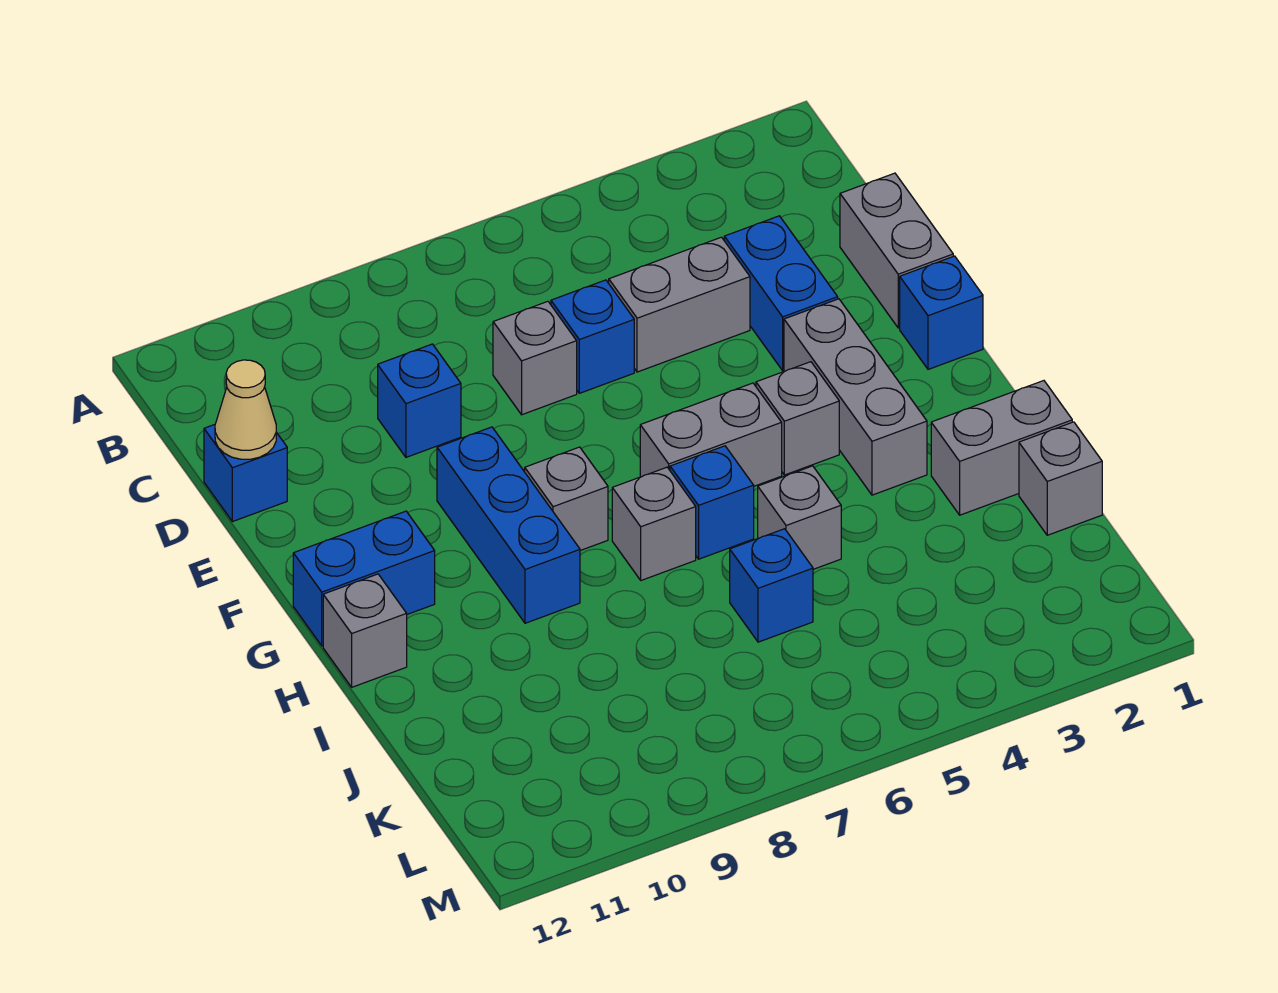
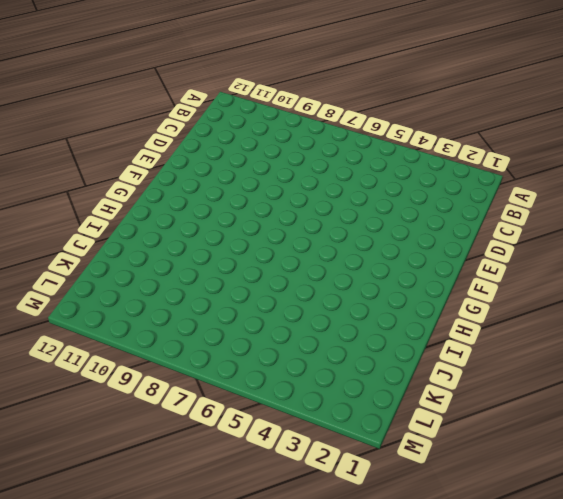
none -> grey 1x2 brick [840,173,953,328]
none -> blue 1x2 brick [724,216,838,371]
none -> grey 1x2 brick [609,237,750,372]

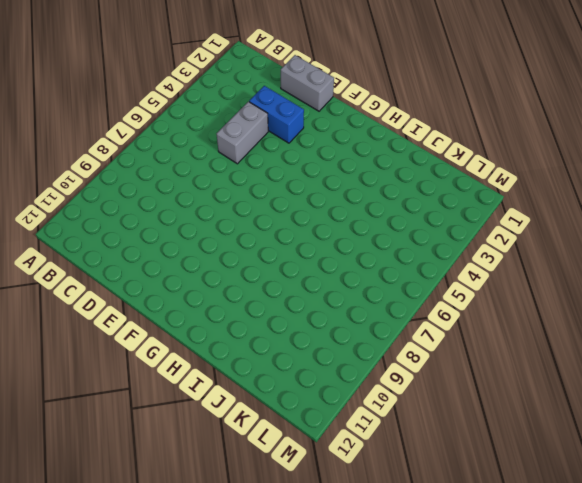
none -> blue 1x1 brick [551,280,634,393]
none -> grey 1x1 brick [493,301,577,415]
none -> blue 1x1 brick [378,344,461,457]

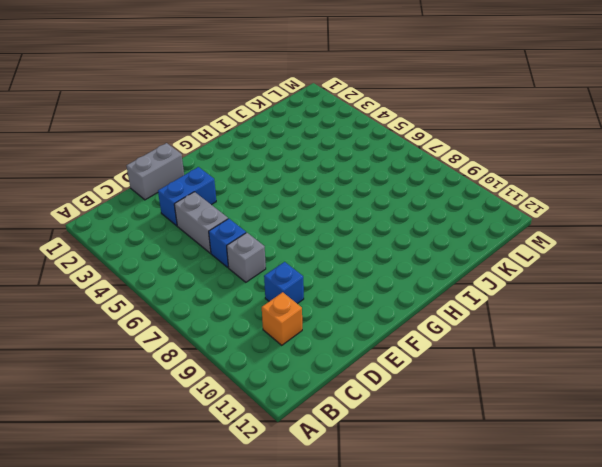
orange 1x1 brick [262,292,302,345] -> none
none -> blue 1x1 brick [204,425,287,522]
none -> blue 1x1 brick [900,256,983,369]
none -> grey 1x3 brick [784,299,927,495]

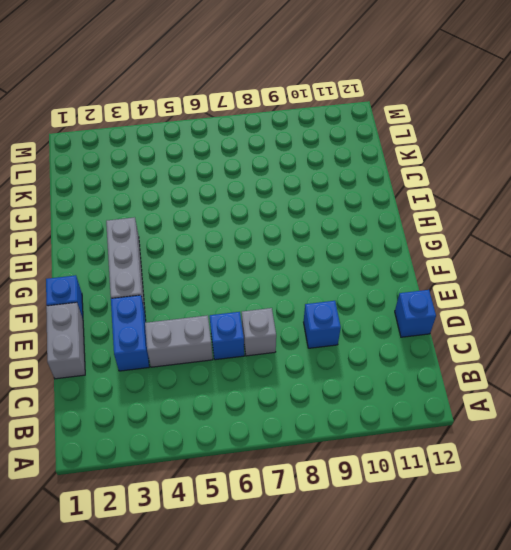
none -> blue 1x3 brick [437,427,580,623]
none -> grey 1x1 brick [756,362,839,475]
none -> grey 1x2 brick [640,383,782,486]

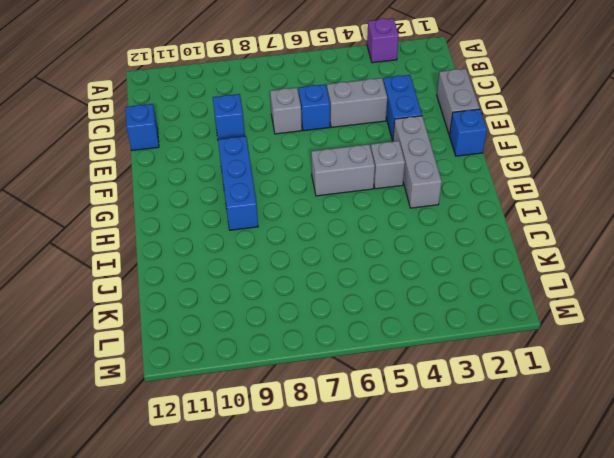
purple 1x1 brick [367,18,399,63] -> none
none -> grey 1x1 brick [525,447,608,551]
none -> blue 1x2 brick [293,511,435,646]
none -> blue 1x1 brick [670,446,754,559]

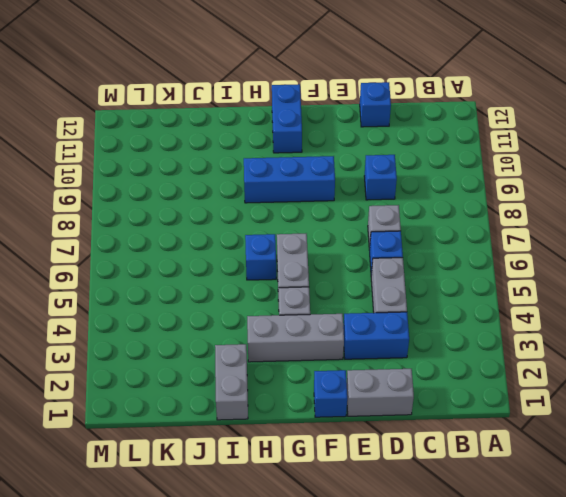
none -> grey 1x1 brick [525,447,608,551]
none -> grey 1x1 brick [612,467,696,580]
none -> grey 1x1 brick [323,574,407,687]

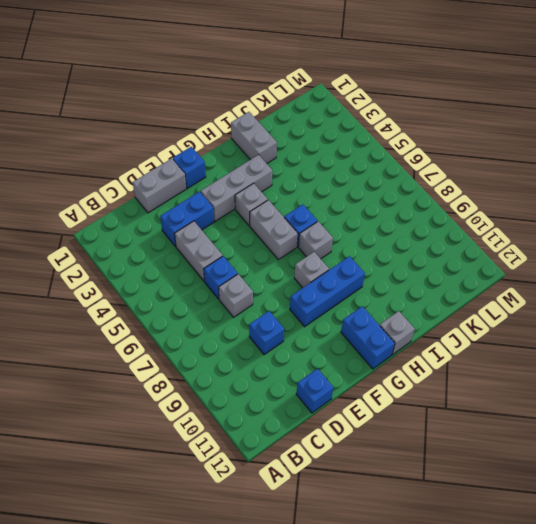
none -> grey 1x1 brick [758,466,841,569]
none -> grey 1x1 brick [1019,422,1102,535]
none -> blue 1x1 brick [730,529,813,642]

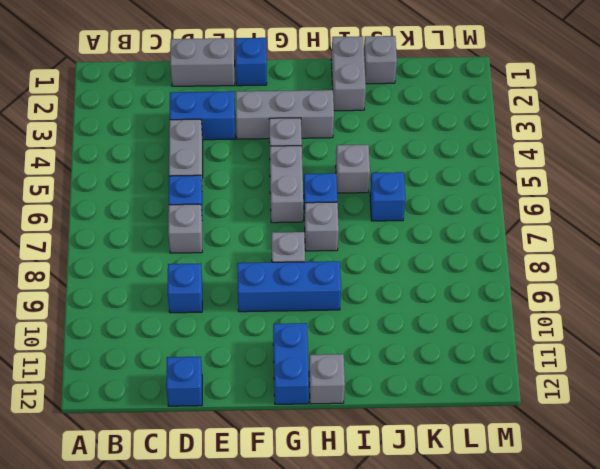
none -> tan 1x1 cone [215,360,276,459]

